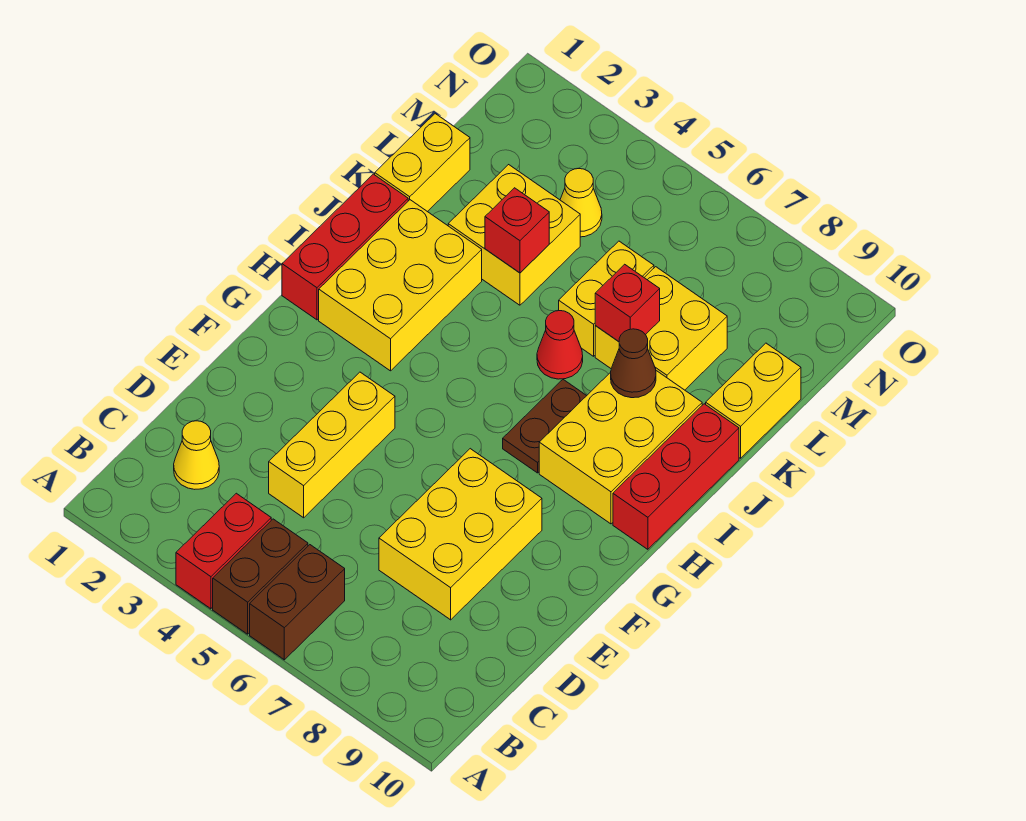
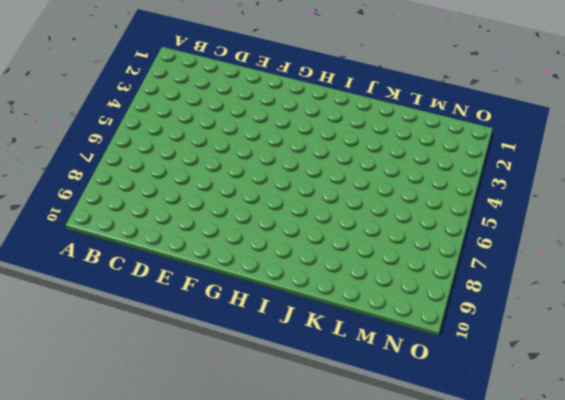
none -> red 1x2 brick [176,493,271,609]
none -> brown 1x2 brick [213,519,308,634]
none -> brown 1x2 brick [250,545,345,660]

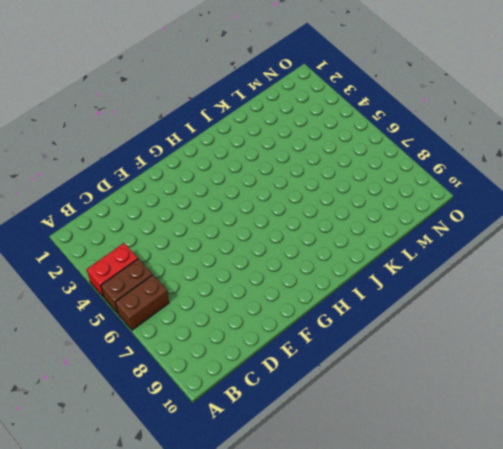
none -> yellow 1x1 cone [174,421,219,489]
none -> yellow 1x3 brick [269,372,395,518]
none -> yellow 2x3 brick [379,449,542,620]

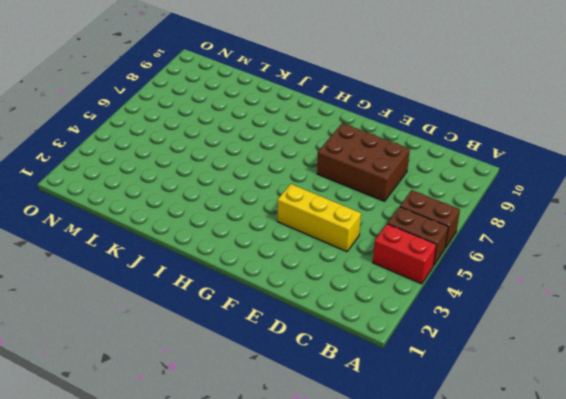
brown 2x3 brick [317,123,410,201] -> yellow 2x3 brick [379,449,542,620]
none -> yellow 1x1 cone [174,421,219,489]
none -> red 1x3 brick [282,174,408,320]
none -> yellow 2x3 brick [319,200,482,371]

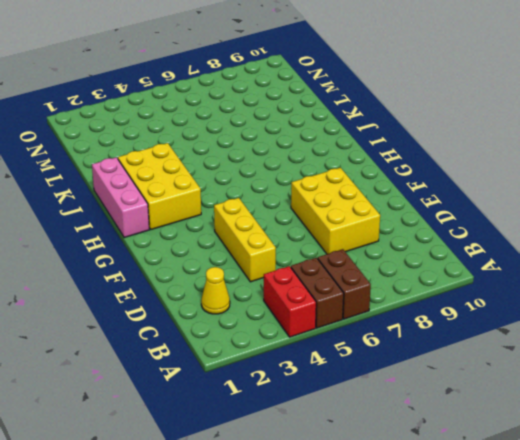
pink 1x3 brick [92,157,149,238] -> red 1x3 brick [282,174,408,320]
none -> brown 1x2 plate [503,380,587,473]
none -> yellow 2x3 brick [539,371,702,524]
none -> red 1x3 brick [613,404,739,549]

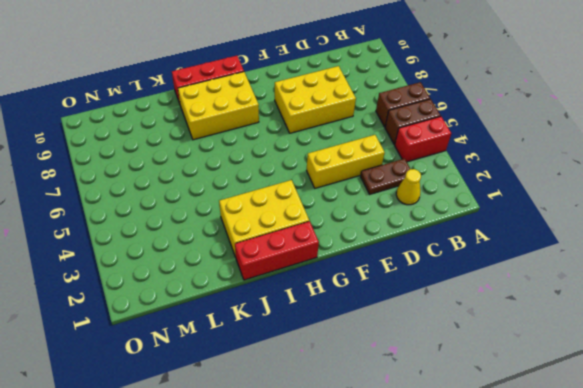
brown 1x2 plate [360,159,410,194] -> brown 1x2 plate moved to [503,380,587,473]
none -> red 1x1 cone [537,310,583,379]
none -> yellow 1x2 brick [375,114,470,212]
none -> yellow 2x2 brick [448,165,580,305]

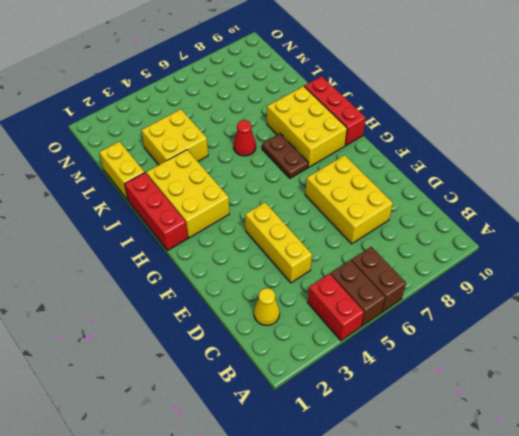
none -> yellow 1x2 brick [559,241,654,356]
none -> yellow 2x2 brick [595,267,727,390]
none -> yellow 1x2 brick [706,343,801,458]

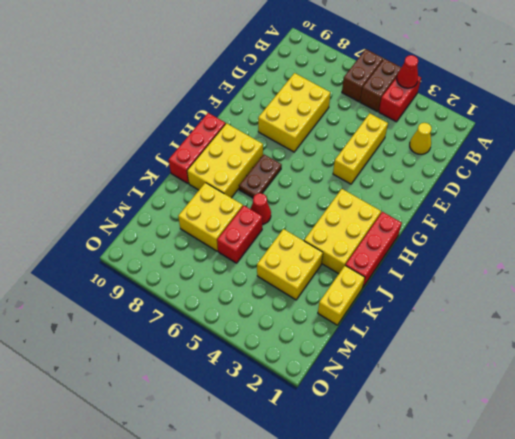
red 1x1 cone [397,55,418,88] -> none
red 1x2 brick [217,206,262,263] -> yellow 1x2 brick [559,241,654,356]
none -> yellow 1x2 brick [706,343,801,458]
none -> yellow 1x1 cone [560,169,602,237]
none -> brown 1x1 cone [611,329,656,398]

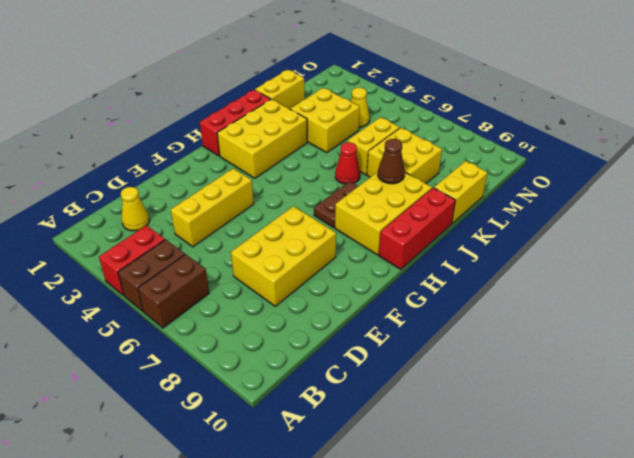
none -> red 1x1 brick [485,188,549,273]
none -> red 1x1 brick [595,264,660,342]

